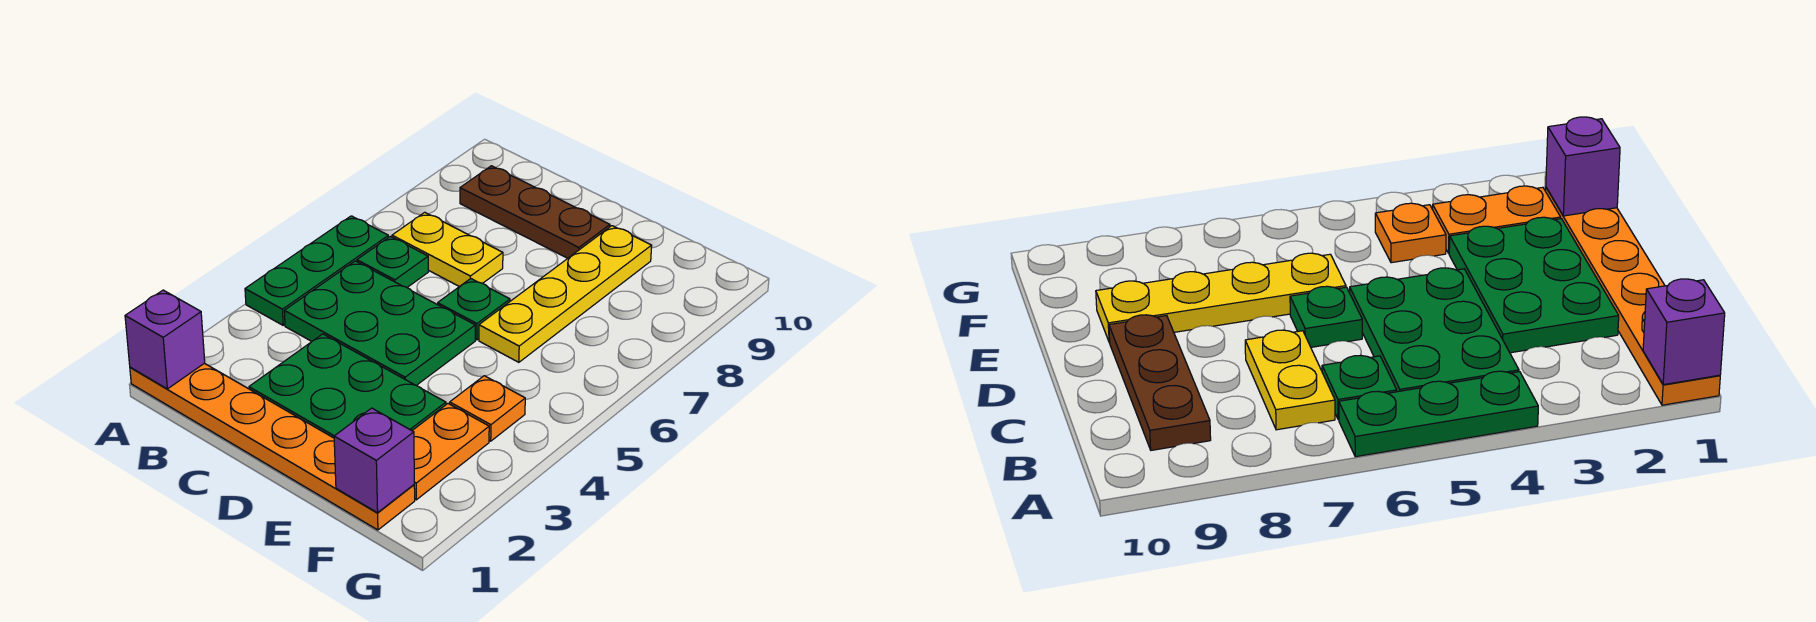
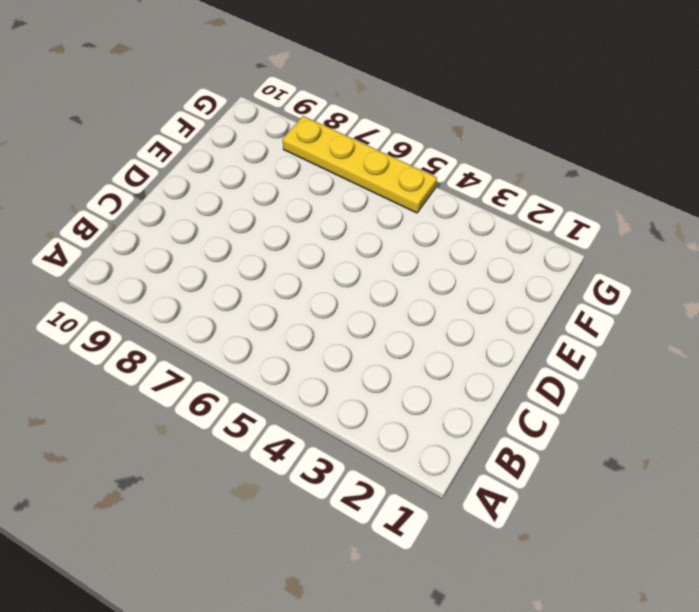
yellow 1x4 plate [282,116,437,213] -> yellow 1x4 plate moved to [479,226,652,362]
none -> orange 1x6 plate [130,363,415,530]
none -> green 1x3 plate [245,216,388,325]
none -> green 2x3 plate [284,261,475,385]

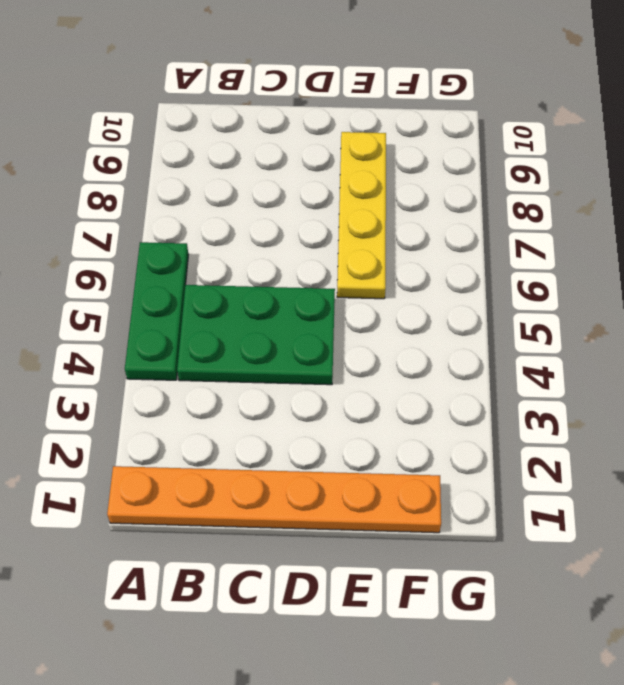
none -> green 1x1 plate [357,236,428,287]
none -> yellow 1x2 plate [392,212,503,287]
none -> brown 1x3 plate [460,166,610,258]

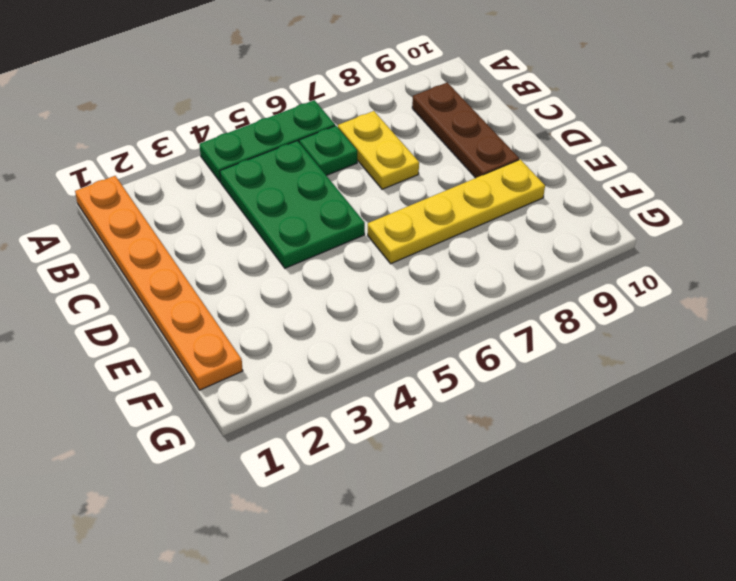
none -> green 2x3 plate [249,334,446,438]
none -> green 1x1 plate [438,278,510,340]
none -> orange 1x2 plate [412,403,489,500]

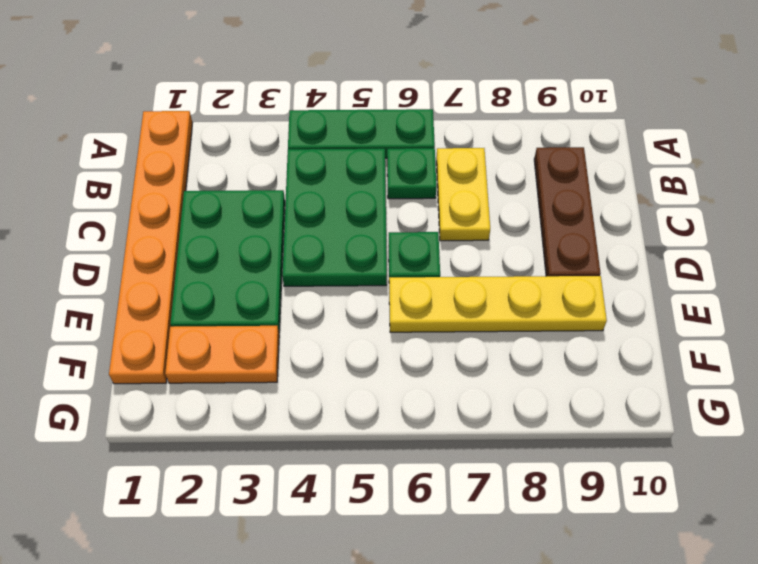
none -> orange 1x1 plate [450,376,525,441]
none -> purple 1x1 brick [125,290,205,389]
none -> purple 1x1 brick [334,408,414,513]

